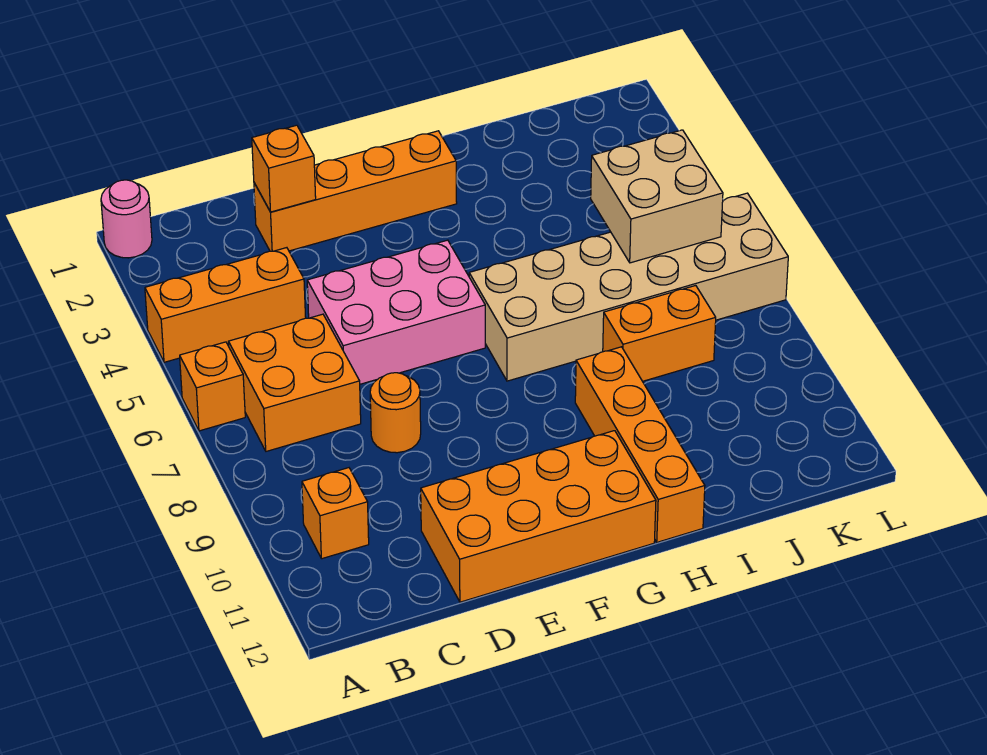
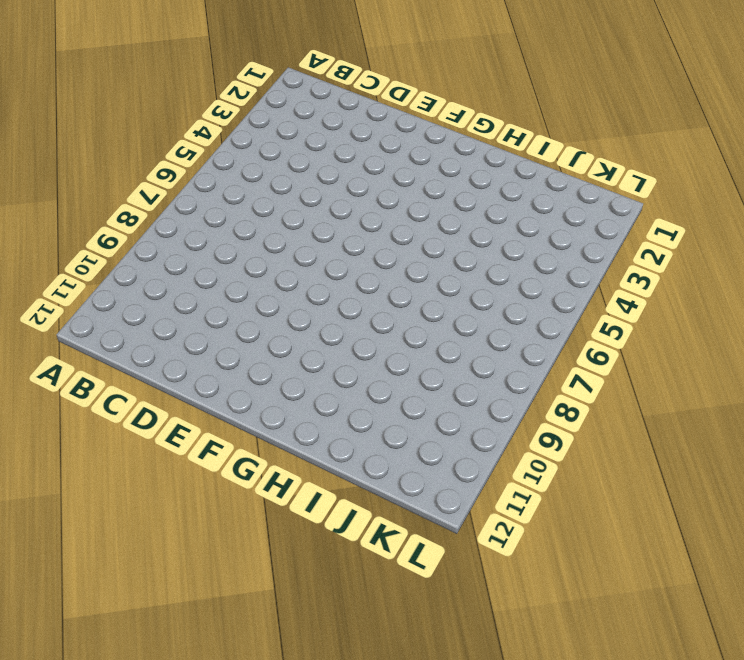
none -> pink 1x1 round brick [101,180,152,258]
none -> orange 1x3 brick [145,248,306,362]
none -> orange 1x1 brick [180,342,245,431]

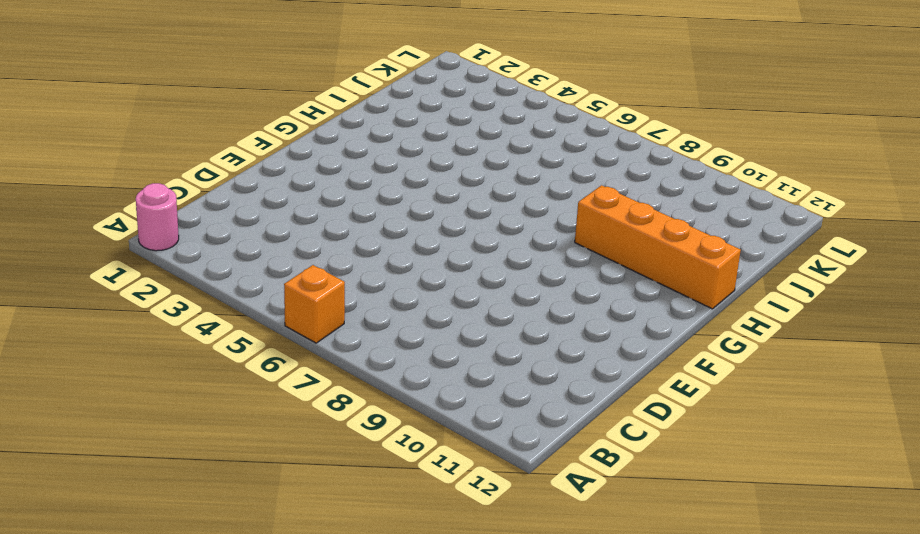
none -> orange 1x3 brick [145,248,306,362]
none -> orange 2x2 brick [228,314,361,451]
none -> orange 1x1 brick [302,468,369,559]

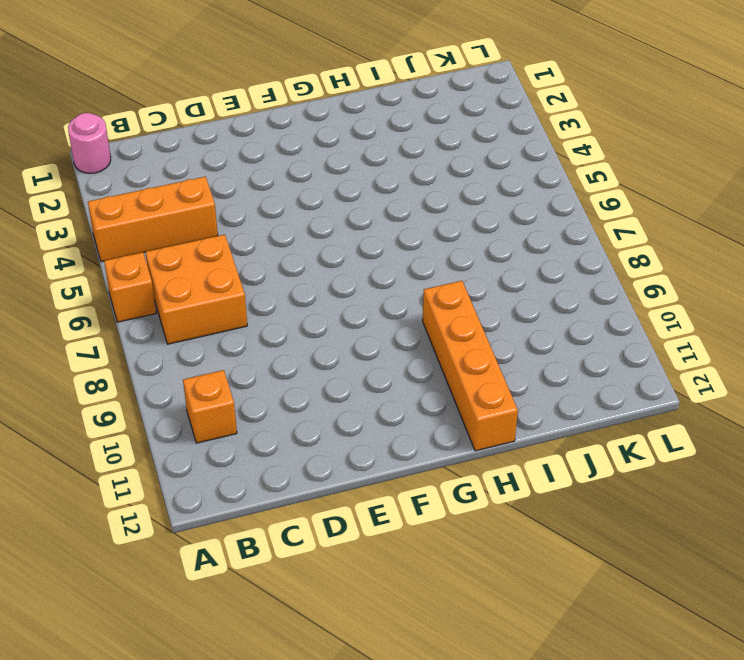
none -> orange 1x4 brick [254,131,457,251]
none -> pink 2x3 brick [307,240,485,384]
none -> orange 1x1 round brick [370,373,421,453]

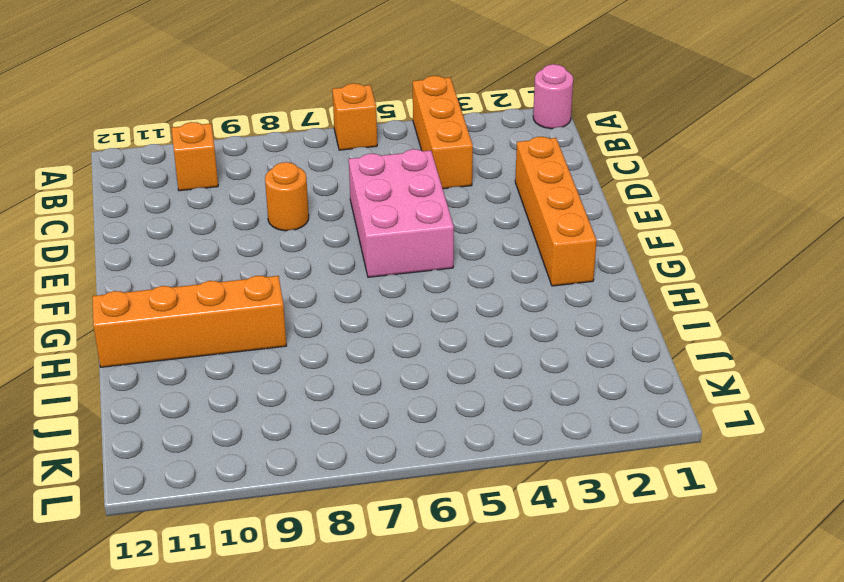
none -> orange 2x2 brick [228,314,361,451]
none -> orange 2x4 brick [421,431,656,602]
none -> tan 2x6 brick [469,193,788,381]

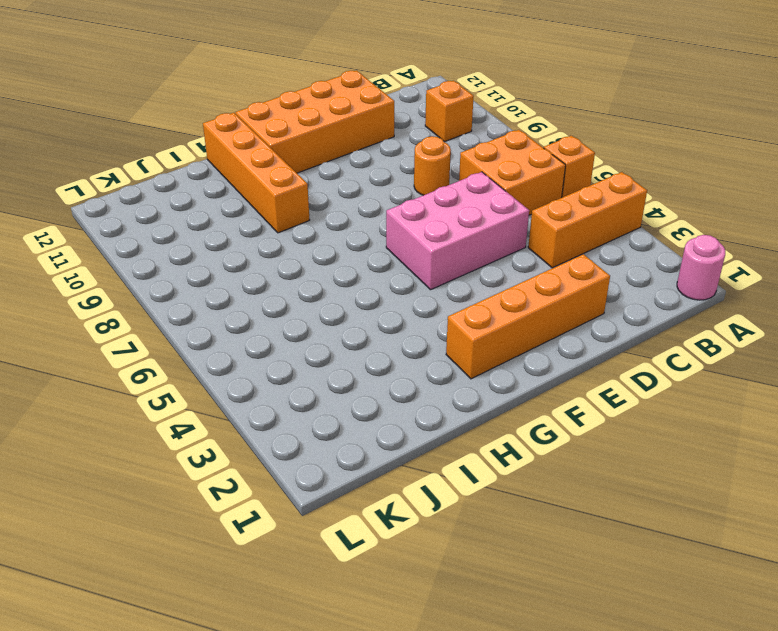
none -> tan 2x6 brick [469,193,788,381]
none -> orange 1x2 brick [603,286,716,381]
none -> orange 1x1 brick [252,125,316,212]

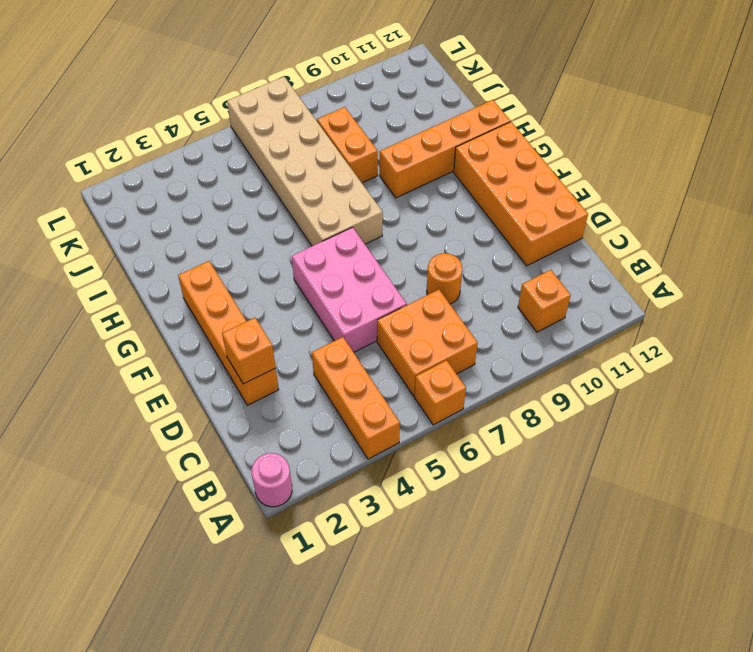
none -> tan 2x2 brick [591,130,723,263]

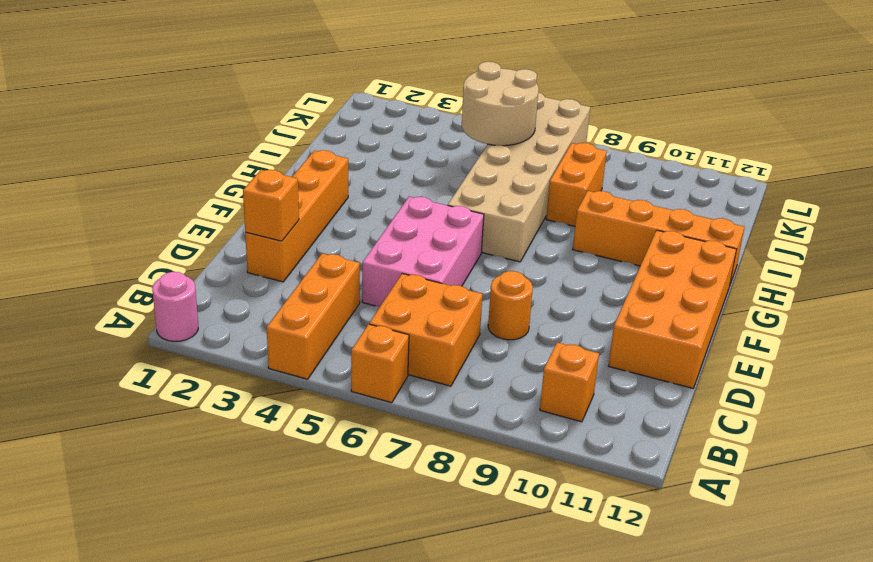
tan 2x2 round brick [462,62,539,146] -> tan 2x2 brick [591,130,723,263]

